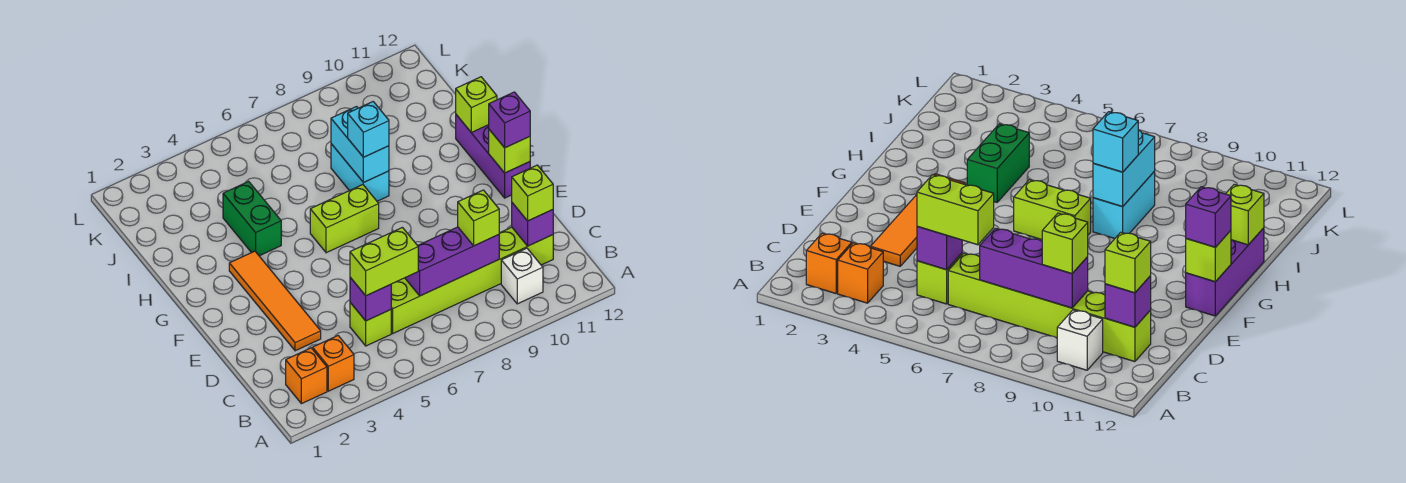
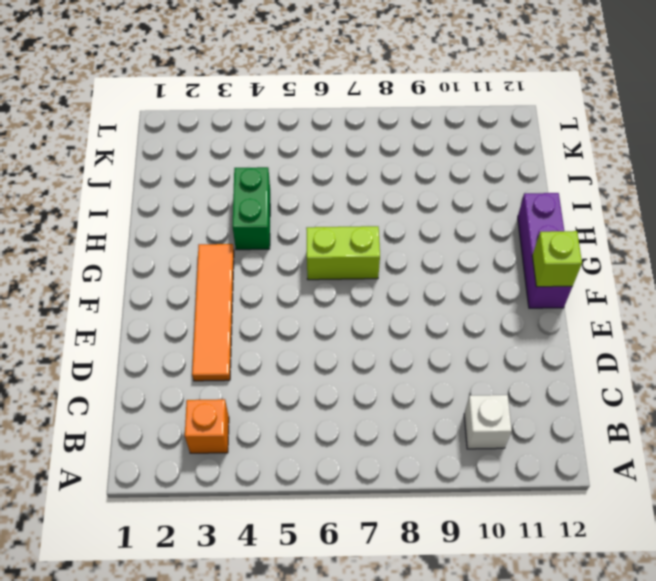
none -> orange 1x1 brick [286,348,327,404]
none -> lime 1x1 brick [350,303,391,346]
none -> lime 1x6 brick [391,227,553,333]

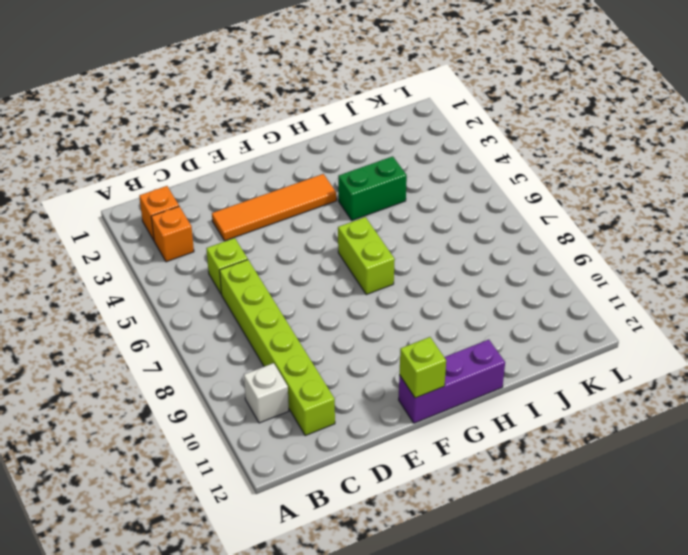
none -> cyan 1x2 brick [331,144,389,201]
none -> purple 1x1 brick [350,277,391,321]
none -> purple 1x3 brick [405,227,499,296]

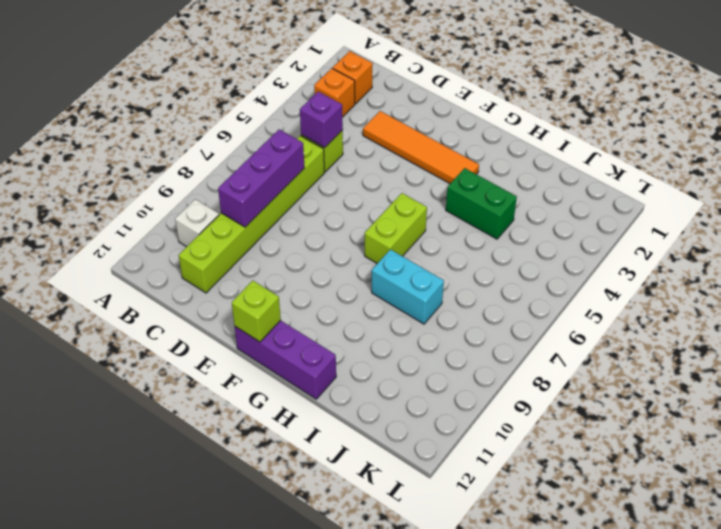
none -> purple 1x1 brick [512,203,553,246]
none -> cyan 1x2 brick [331,107,389,183]
none -> lime 1x1 brick [456,77,497,132]

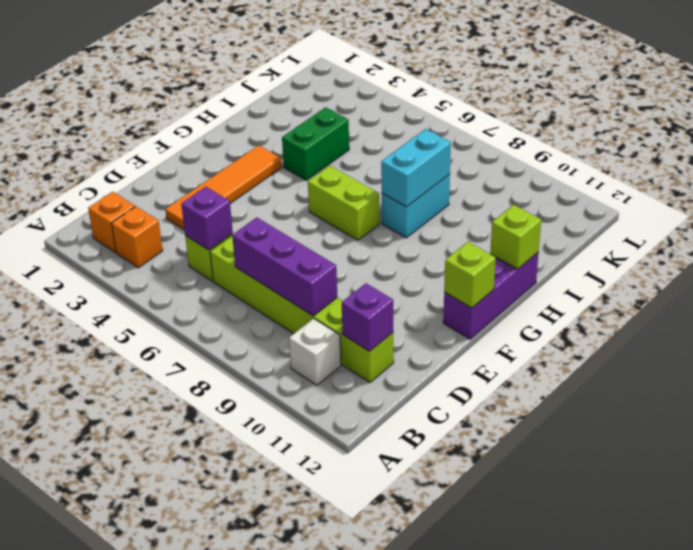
none -> lime 1x2 brick [350,228,418,296]
none -> lime 1x1 brick [458,190,499,246]
none -> lime 1x1 brick [512,165,553,221]

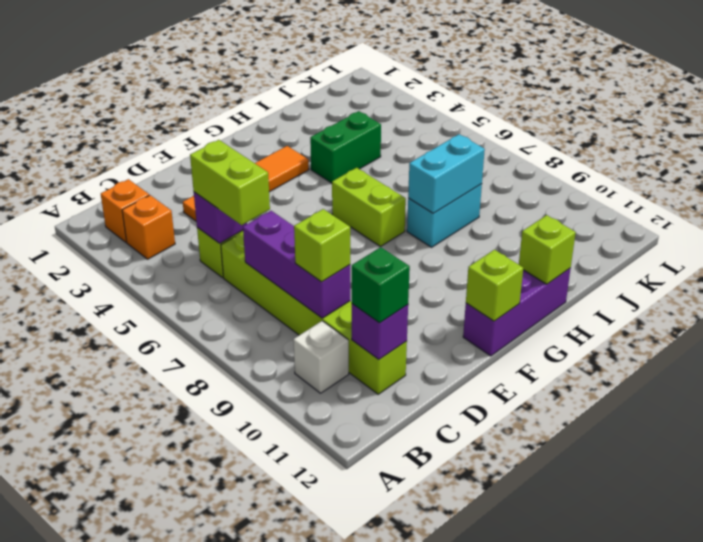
green 1x1 brick [352,247,410,323] -> lime 1x1 brick [512,165,553,221]
none -> purple 1x1 brick [489,92,530,148]
none -> cyan 1x1 brick [348,102,389,157]

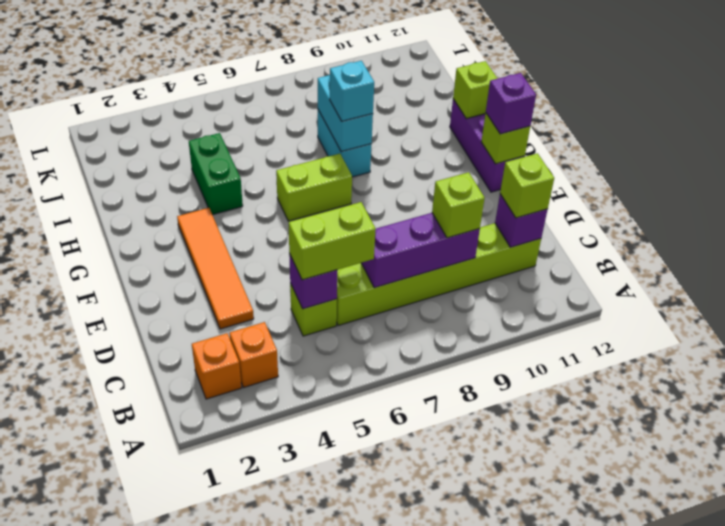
none -> white 1x1 brick [501,248,543,304]

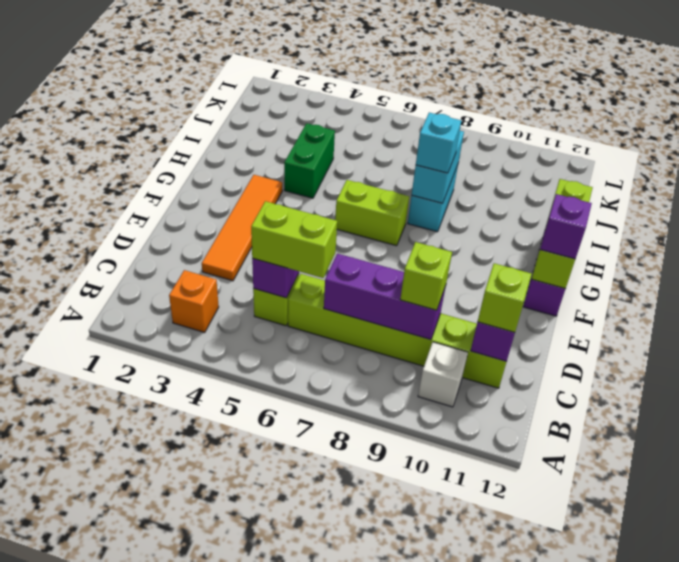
none -> orange 1x1 brick [286,348,327,404]

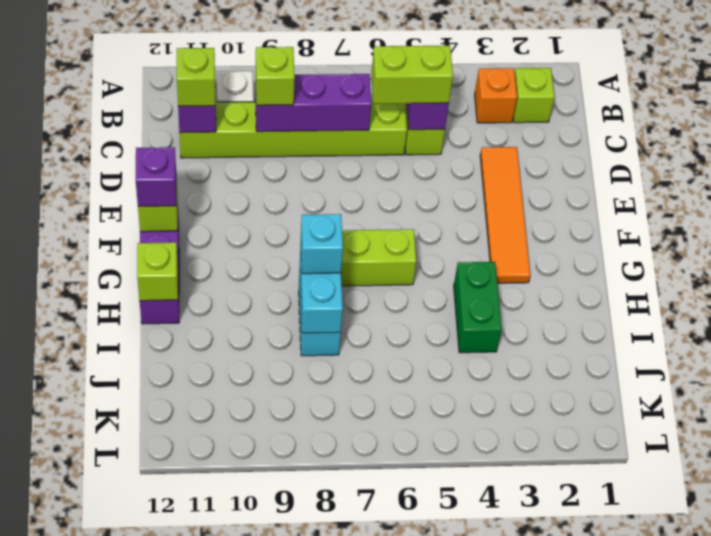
lime 1x1 brick [513,68,554,123] -> orange 1x1 brick [286,348,327,404]

